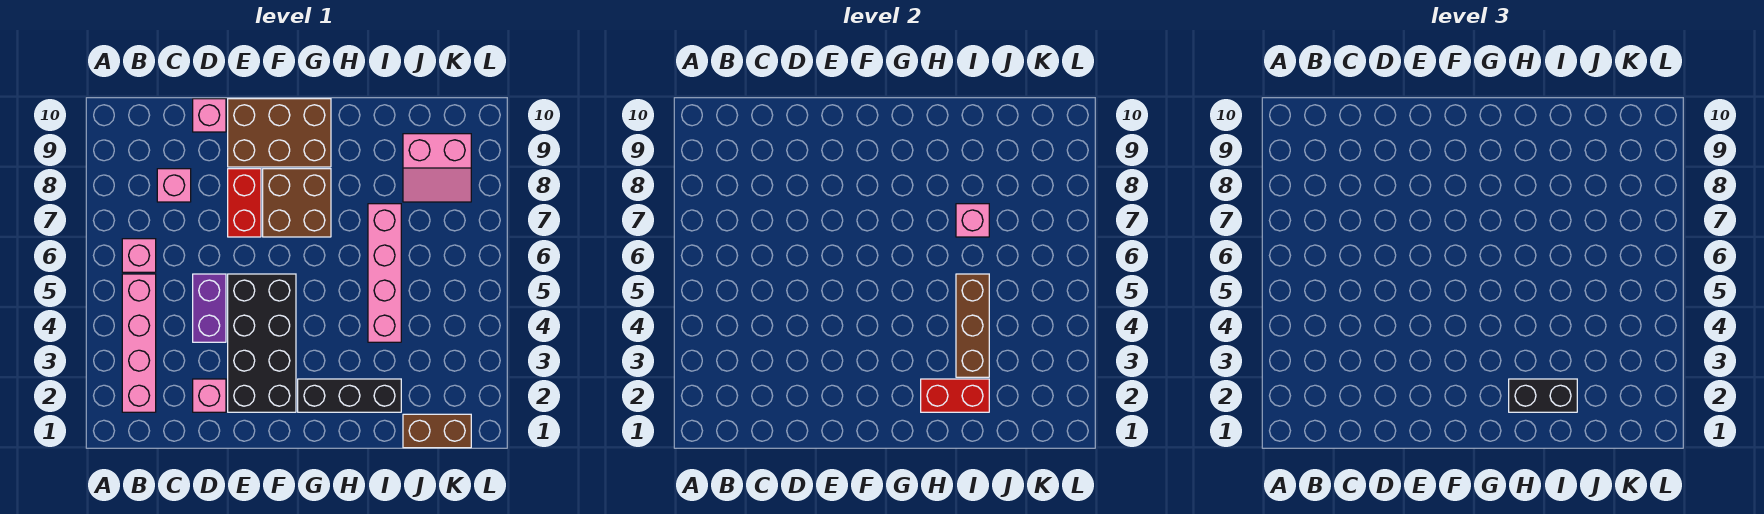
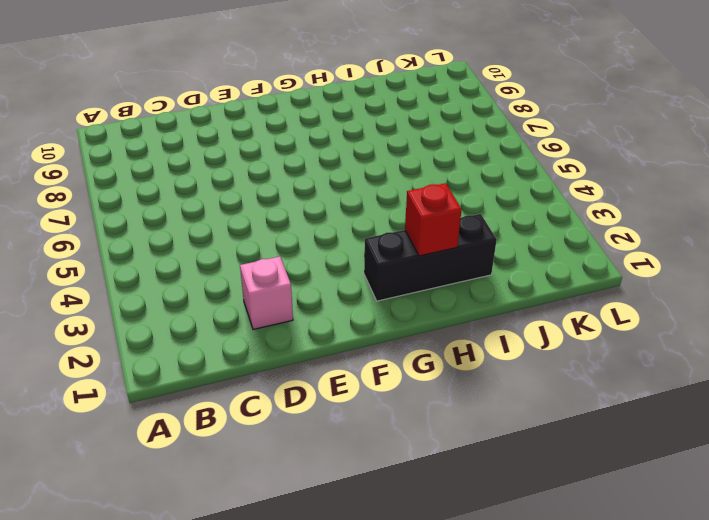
red 1x1 brick [405,183,462,256] -> red 1x2 brick [921,379,989,412]
none -> pink 1x4 brick [122,274,156,412]
none -> pink 1x1 brick [122,239,156,272]
none -> pink 1x1 brick [157,169,191,202]

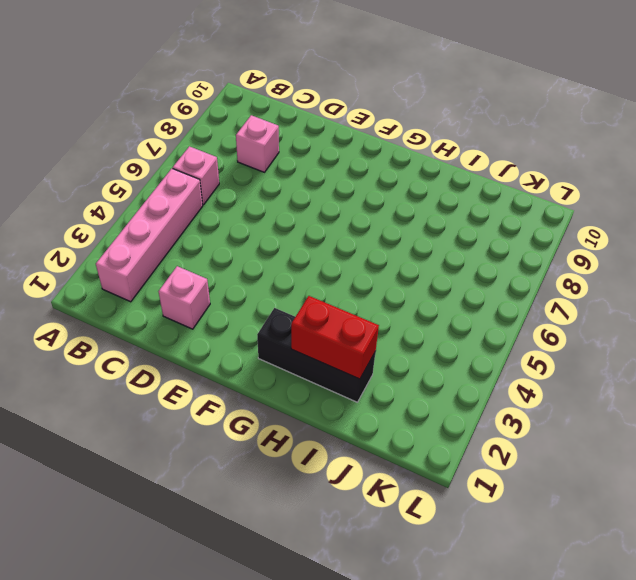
none -> purple 1x2 brick [193,274,226,342]
none -> pink 1x1 brick [193,99,226,132]
none -> black 2x4 brick [228,274,296,412]

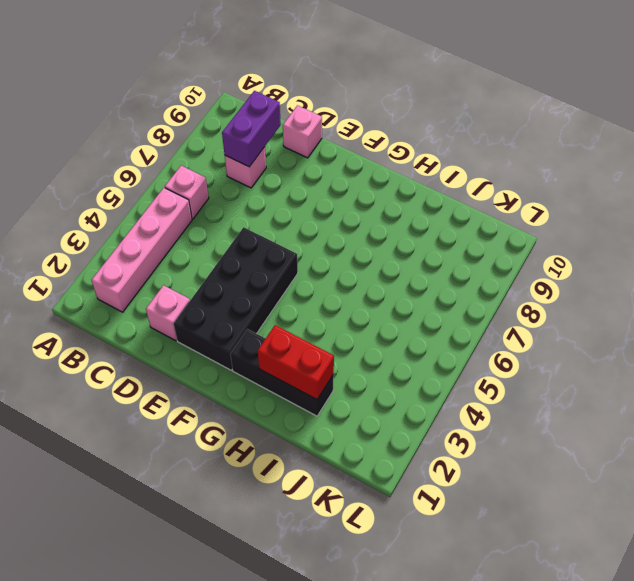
purple 1x2 brick [222,91,281,167] -> purple 1x2 brick moved to [193,274,226,342]
none -> red 1x2 brick [228,169,261,237]
none -> brown 2x3 brick [228,99,331,167]
none -> brown 2x2 brick [263,169,331,237]

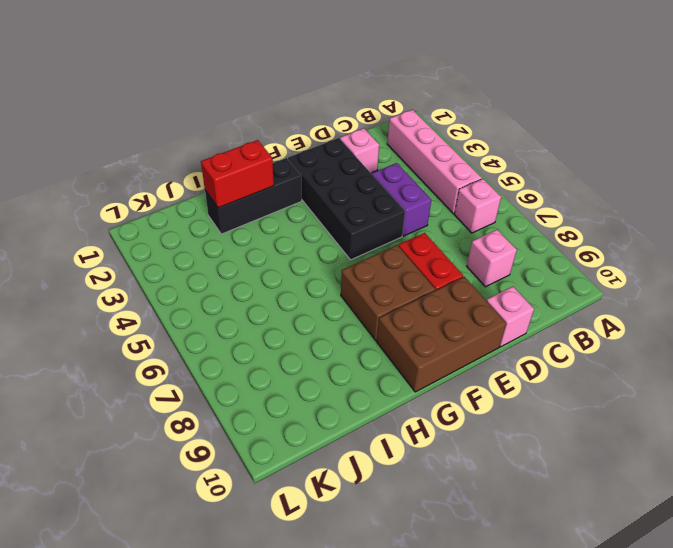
none -> pink 1x4 brick [368,204,401,342]
none -> brown 1x2 brick [403,414,471,448]
none -> pink 2x2 slope [403,134,471,202]

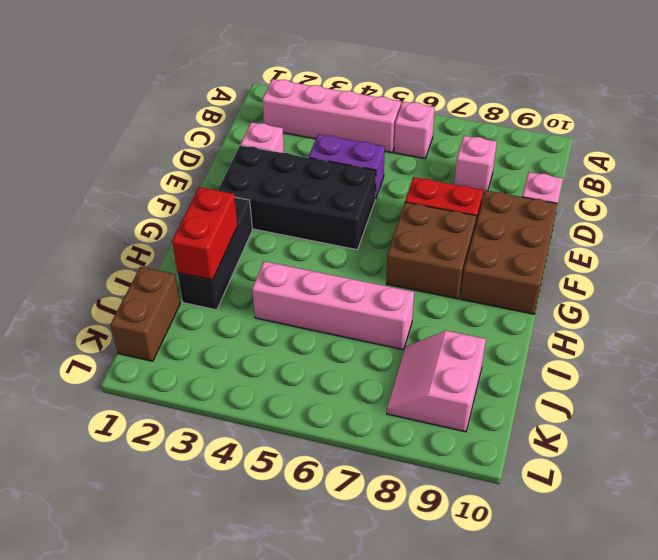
none -> brown 1x3 brick [956,274,989,377]
none -> pink 1x1 brick [956,204,989,237]
none -> black 1x2 brick [1509,379,1577,412]

